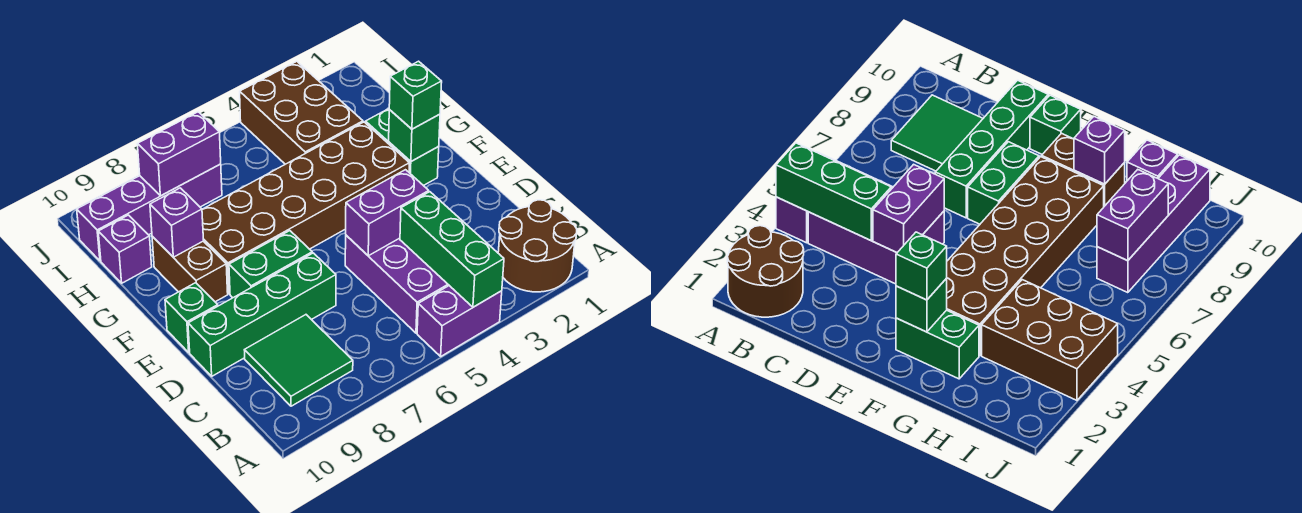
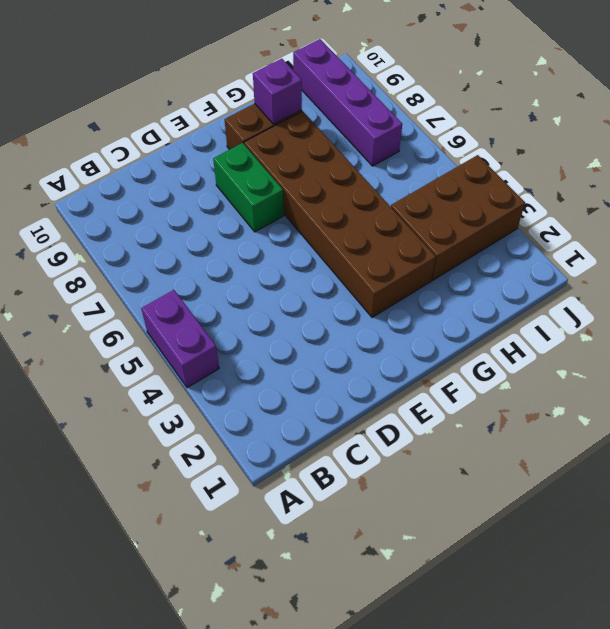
none -> brown 2x2 round brick [498,200,577,292]
none -> purple 2x3 brick [345,235,449,333]
none -> green 2x2 tile [245,315,353,406]

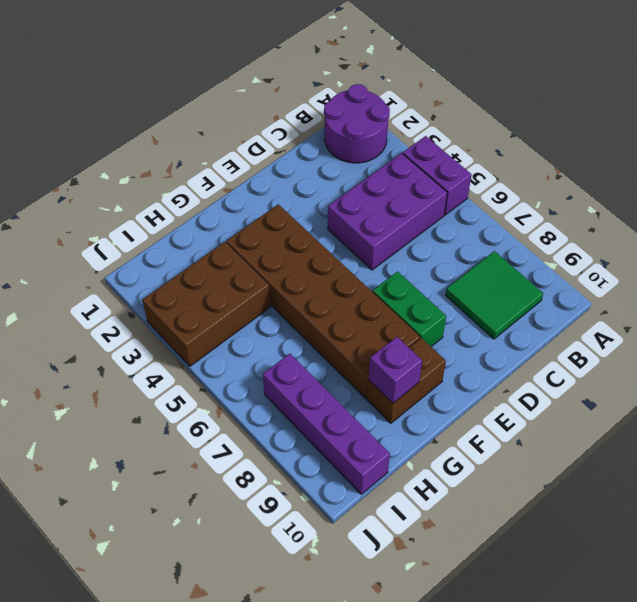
purple 2x2 round brick [324,84,390,163] -> brown 2x2 round brick [498,200,577,292]
none -> green 1x4 brick [188,253,336,376]
none -> green 1x1 brick [165,283,218,352]
none -> green 1x2 brick [366,109,439,186]

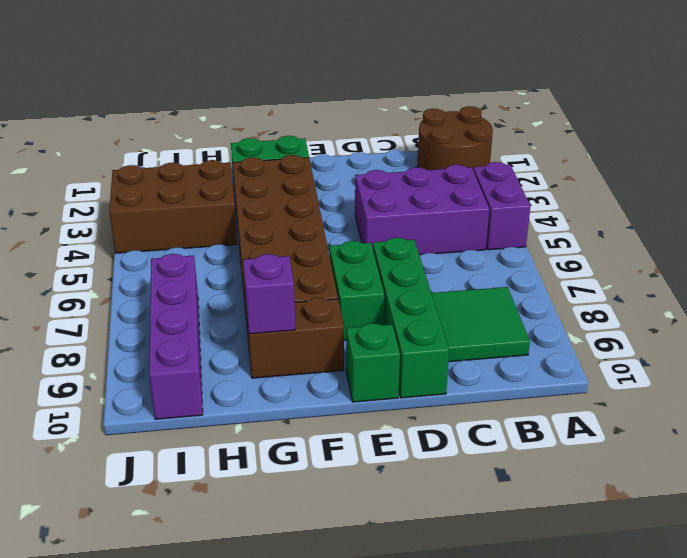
none -> purple 1x1 brick [98,215,152,283]
none -> green 1x3 brick [400,192,504,307]
none -> purple 1x2 brick [346,170,429,256]

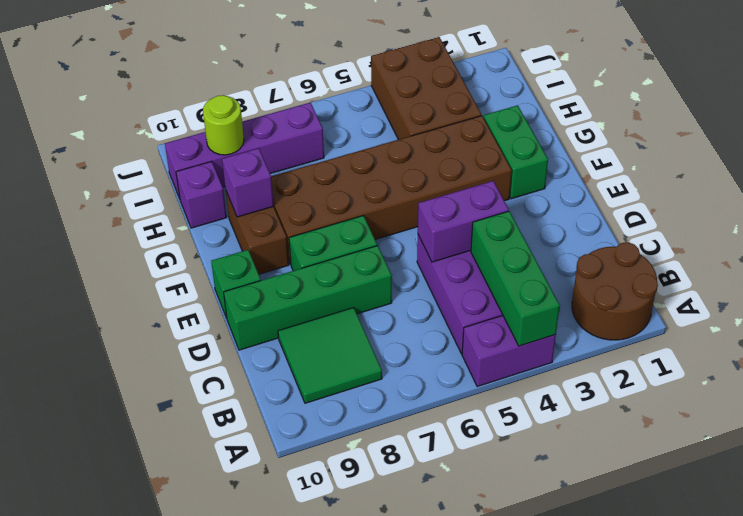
lime 1x1 round brick [203,95,244,155] -> none
none -> green 1x1 brick [389,110,440,161]
none -> purple 1x2 brick [137,112,221,196]
none -> green 1x1 brick [389,61,442,129]

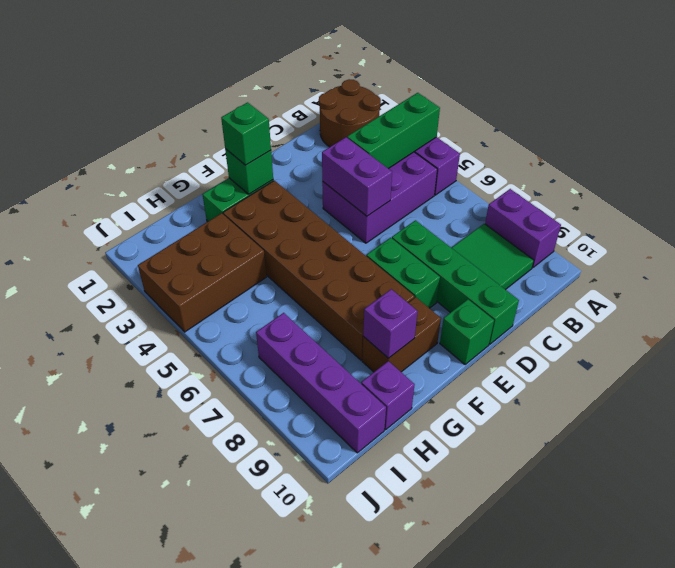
purple 1x2 brick [485,189,561,268] -> purple 1x2 brick moved to [137,112,221,196]

